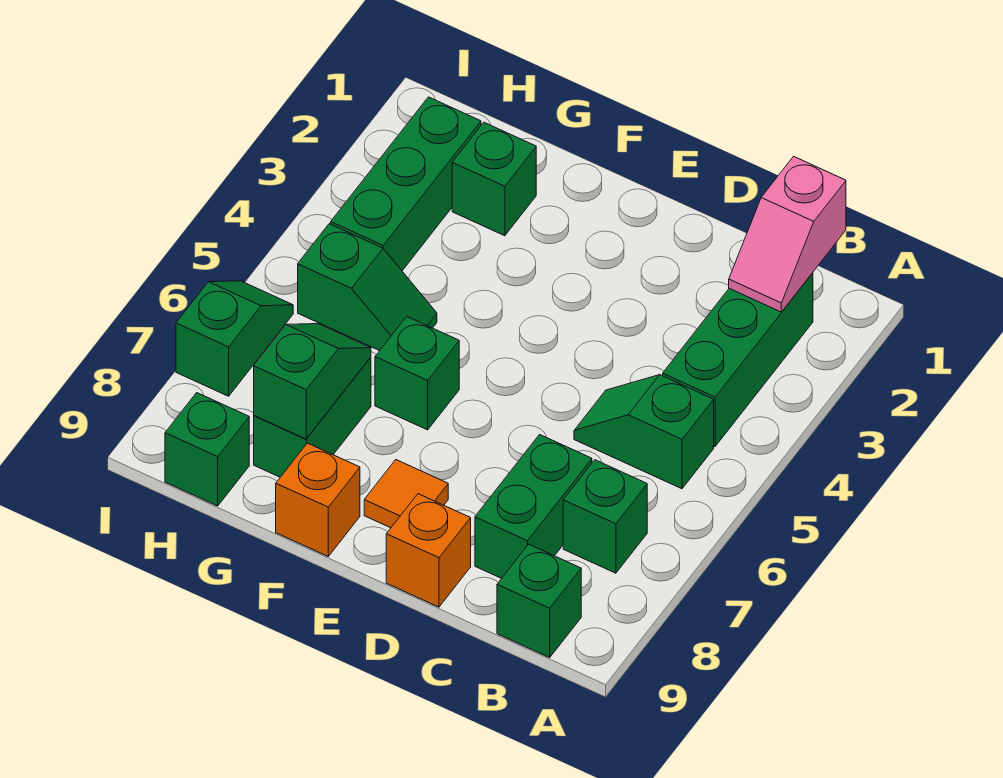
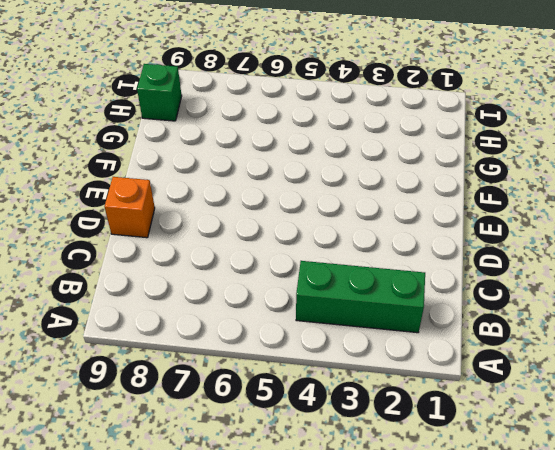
none -> green 1x2 slope [574,375,714,489]
none -> green 1x1 brick [563,460,647,573]
none -> green 1x1 brick [497,544,581,658]

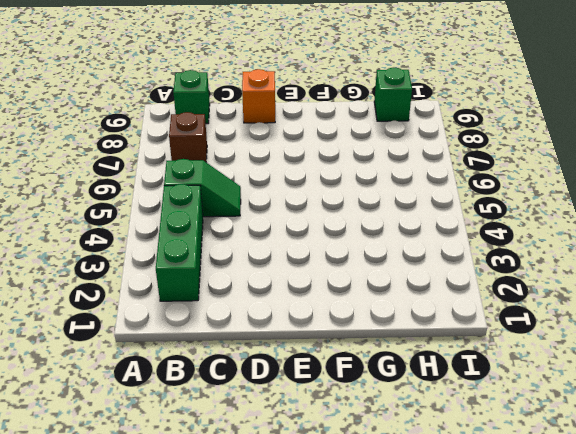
brown 1x1 brick [169,112,207,162] -> green 1x1 brick [563,460,647,573]
none -> green 1x2 brick [475,435,592,578]
none -> orange 1x1 tile [364,460,448,528]
none -> green 1x1 brick [375,317,459,430]

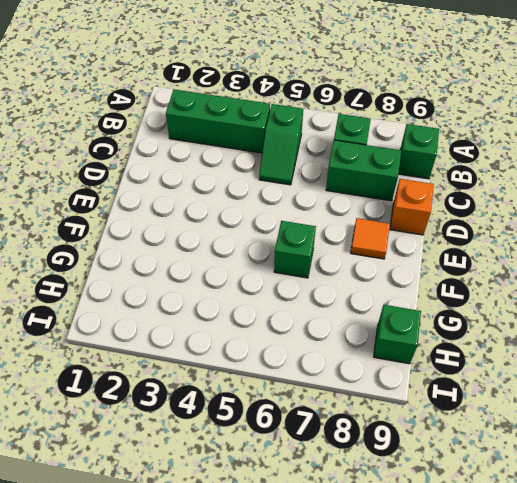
none -> orange 1x1 brick [276,443,360,556]
none -> green 1x1 brick [452,123,536,236]
none -> green 1x2 slope [298,224,437,351]

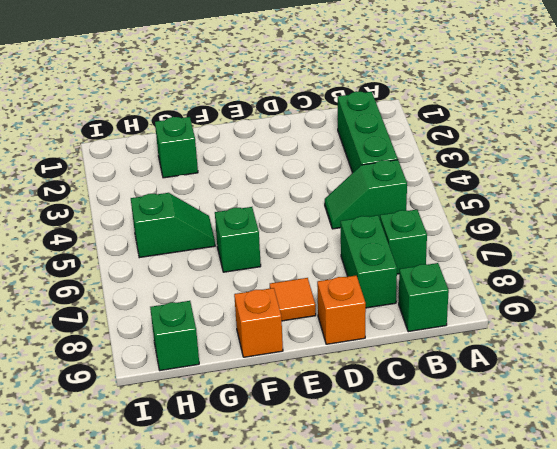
none -> green 1x2 brick [254,357,371,477]
none -> green 1x3 brick [331,97,481,271]
none -> green 1x2 slope [176,281,293,396]

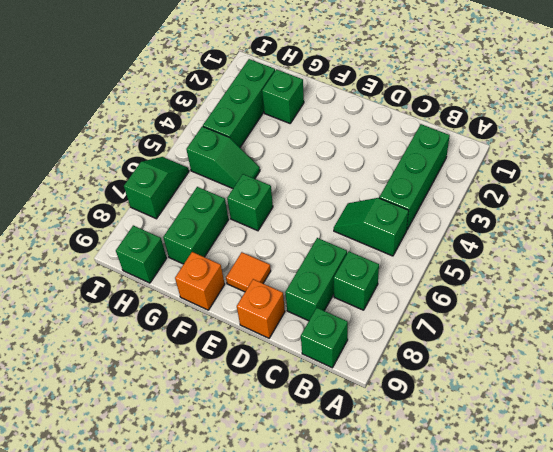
none -> pink 1x2 slope [729,156,846,312]
none -> green 1x2 slope [254,324,371,439]

